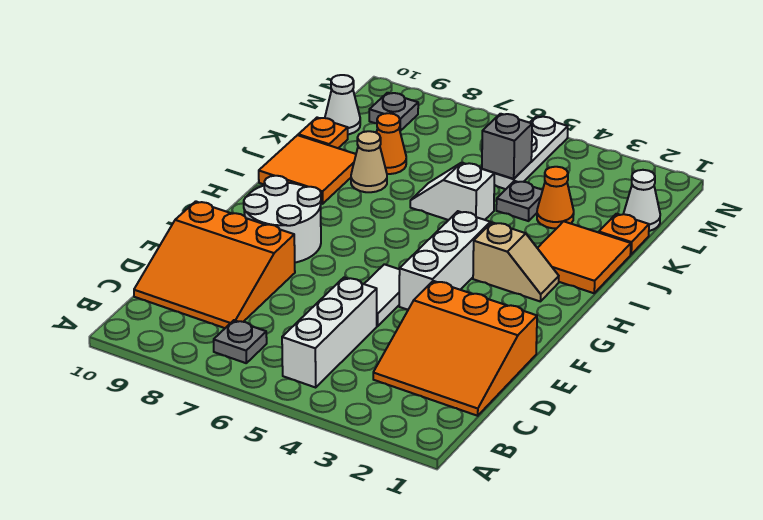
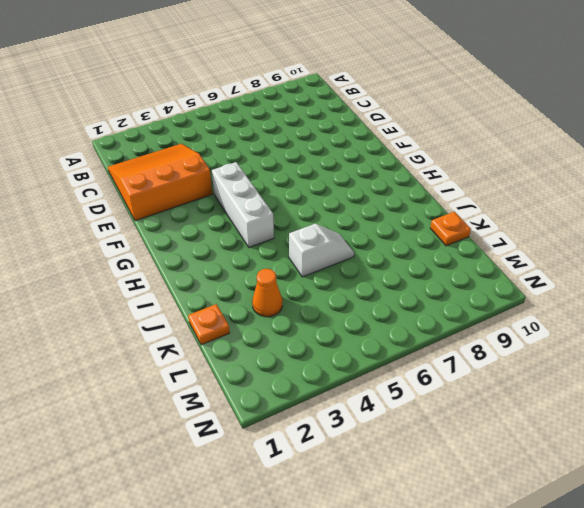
none -> white 1x3 brick [282,278,377,387]
none -> grey 1x1 plate [214,320,267,363]
none -> orange 3x3 slope [134,201,295,328]

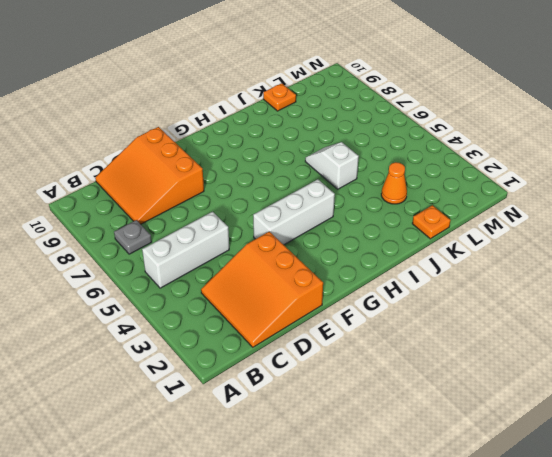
none -> white 1x2 tile [364,264,400,326]
none -> white 2x2 round brick [244,176,321,262]
none -> tan 1x2 slope [473,222,559,302]

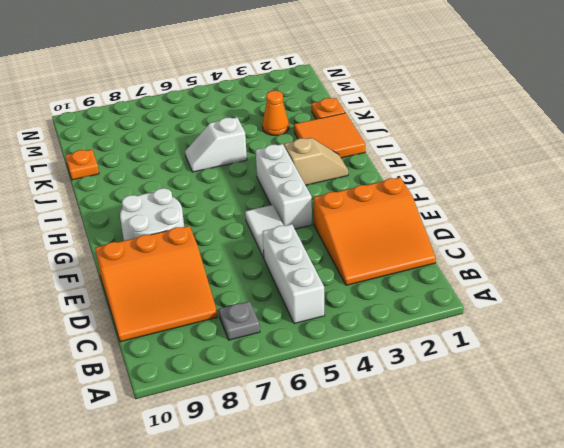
none -> orange 2x2 tile [259,135,356,204]
none -> tan 1x1 cone [351,131,387,192]
none -> grey 1x1 plate [496,181,543,221]

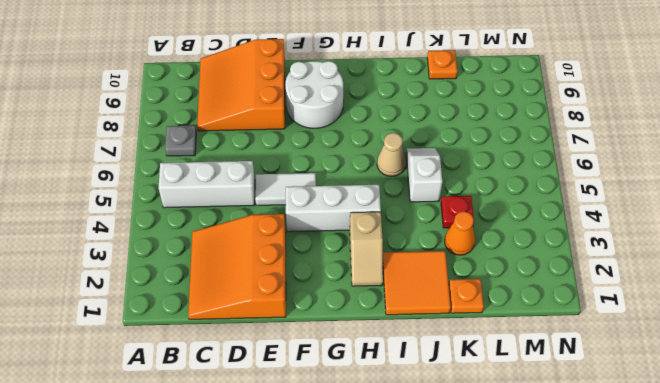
tan 1x1 cone [377,133,406,176] -> tan 1x1 cone moved to [351,131,387,192]
red 1x1 plate [441,196,474,228] -> grey 1x1 plate [496,181,543,221]
none -> orange 2x2 tile [259,135,356,204]
none -> orange 1x1 cone [376,113,406,174]
none -> white 1x1 cone [624,170,660,231]

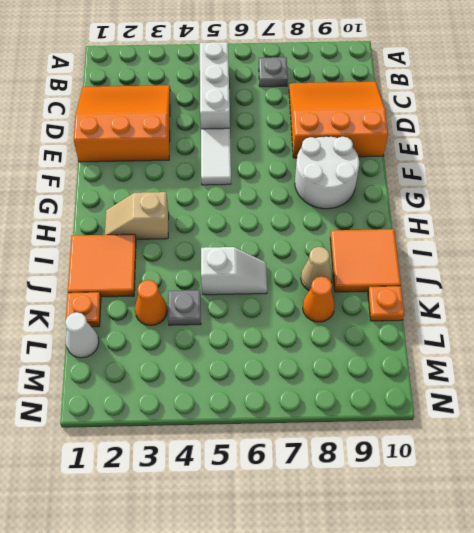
none -> white 1x3 brick [399,211,490,310]
none -> white 1x3 plate [494,116,568,189]
none -> white 1x1 cone [325,75,360,134]

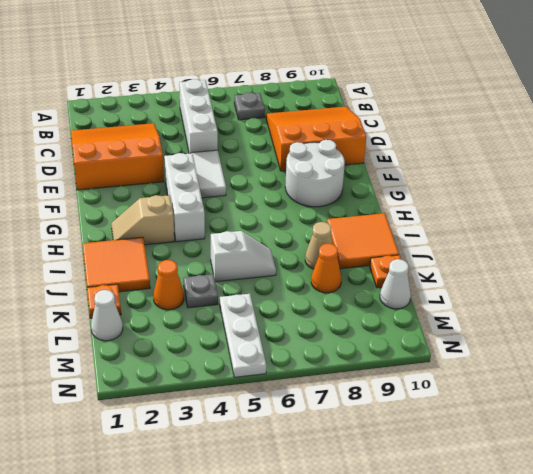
none -> grey 1x1 plate [369,93,418,131]
none -> grey 1x1 brick [482,114,532,179]

